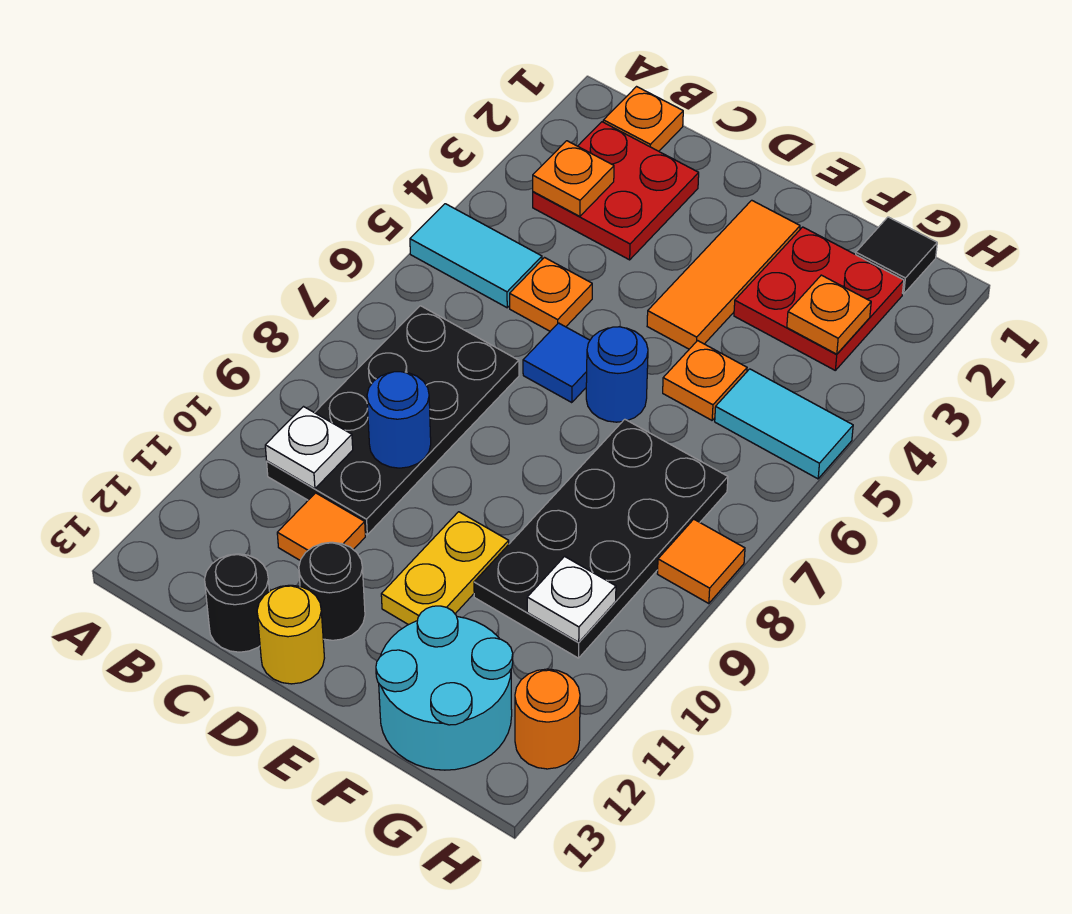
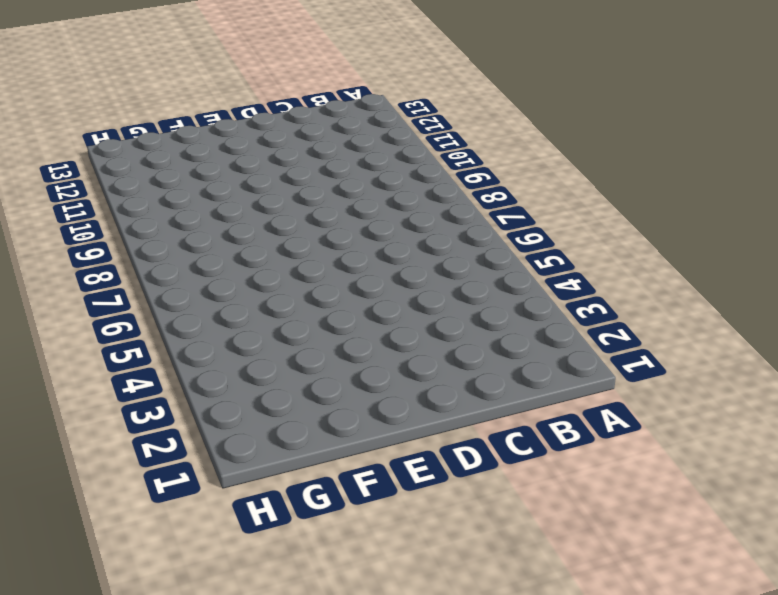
none -> cyan 1x2 tile [410,204,542,308]
none -> orange 1x1 plate [603,87,683,151]
none -> red 2x2 plate [533,122,699,260]

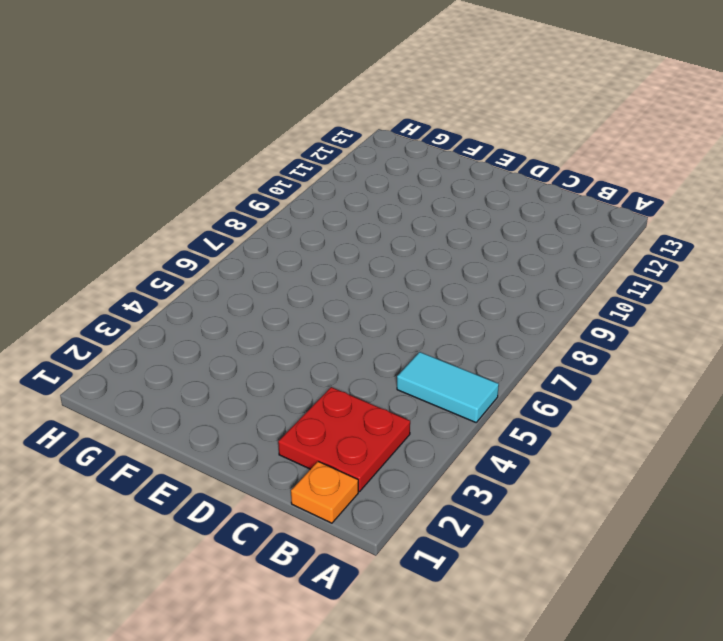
none -> black 2x4 plate [267,306,519,535]
none -> orange 1x1 plate [510,258,592,331]
none -> orange 1x1 tile [277,493,365,560]

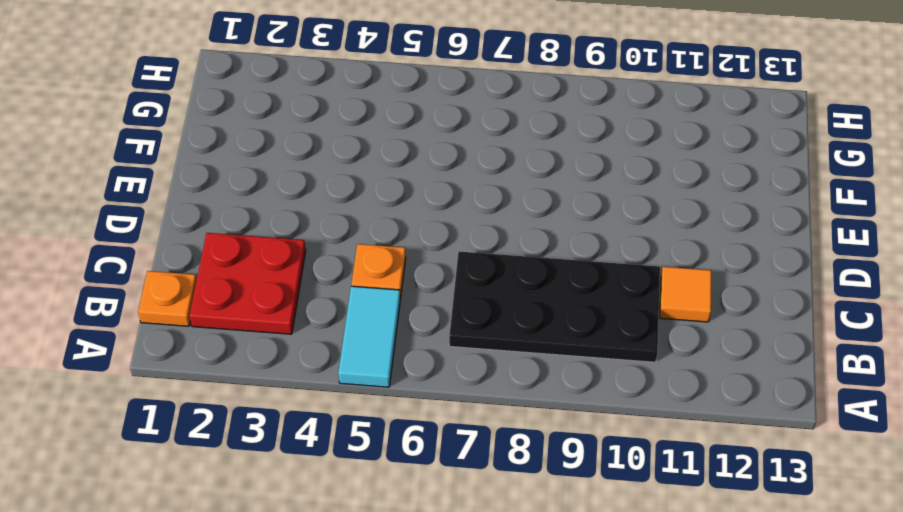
none -> black 1x1 round brick [205,554,269,652]
none -> blue 1x1 tile [523,323,590,403]
none -> black 1x1 round brick [299,542,365,640]

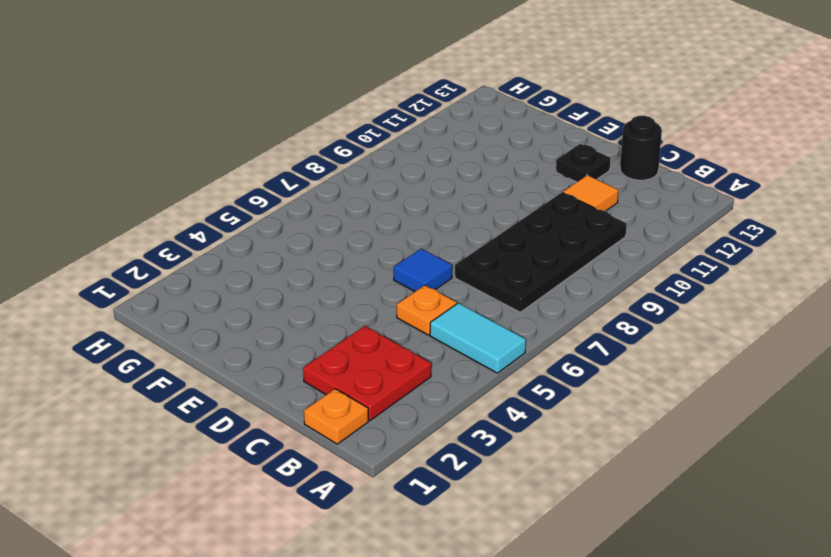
black 1x1 plate [556,144,611,182] -> black 1x1 round brick [299,542,365,640]
none -> yellow 1x1 round brick [257,585,324,684]
none -> orange 1x3 tile [647,200,800,349]
none -> blue 1x1 round brick [586,327,648,422]

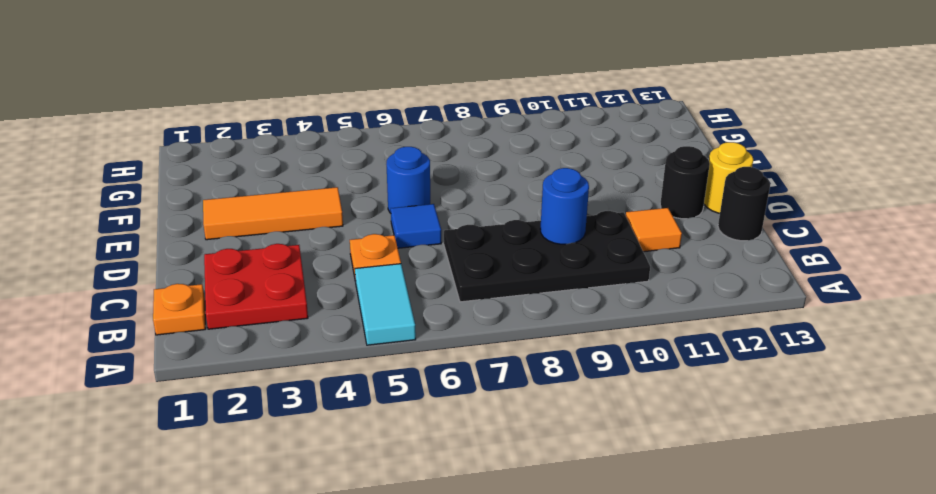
none -> yellow 1x2 plate [381,512,509,625]
none -> red 2x2 plate [734,227,904,370]
none -> orange 1x1 plate [663,341,747,420]

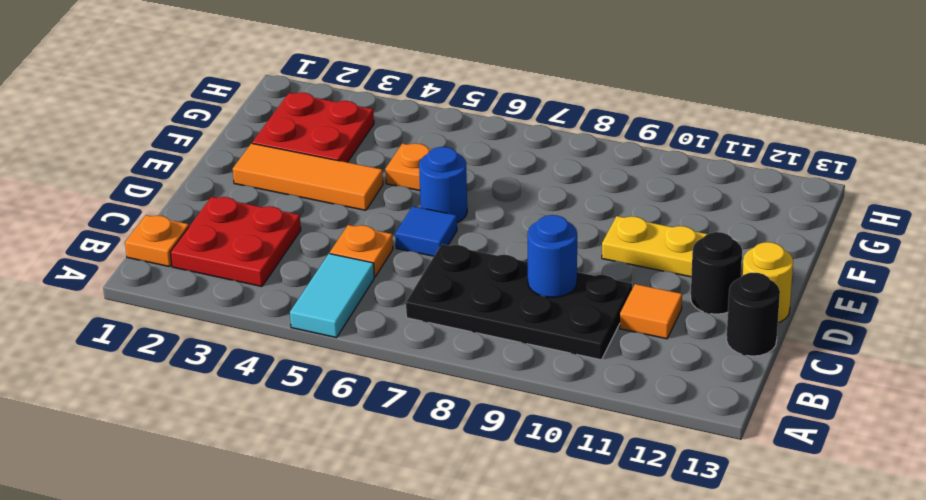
none -> black 2x4 plate [474,419,728,658]
none -> cyan 2x2 round brick [376,606,513,770]
none -> black 1x1 tile [856,217,937,294]

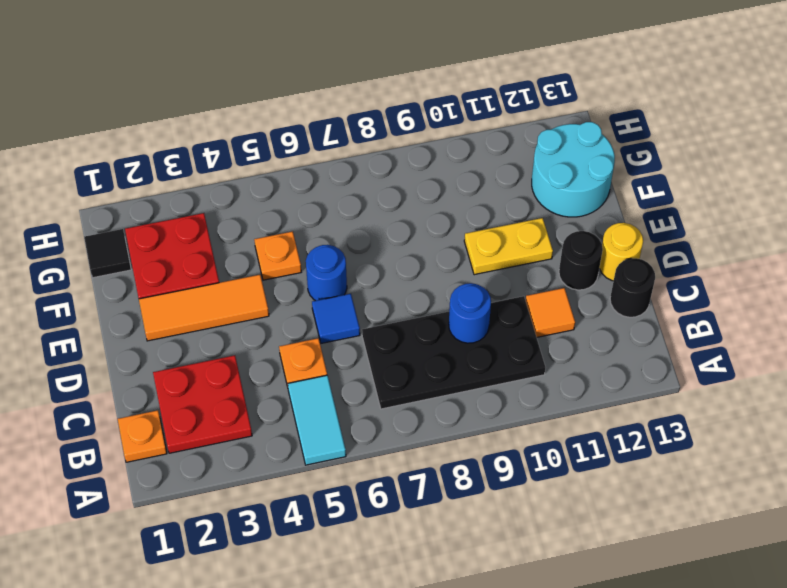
none -> black 2x4 plate [474,419,728,658]
none -> cyan 1x2 tile [715,369,853,479]
none -> orange 1x1 tile [657,519,745,604]

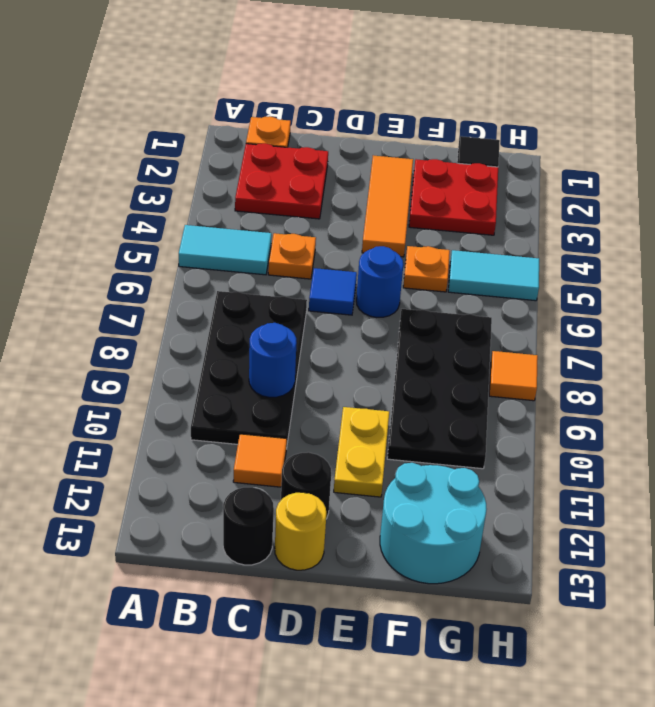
none -> orange 1x1 round brick [515,669,580,769]
none -> orange 1x1 plate [533,141,614,216]
none -> white 1x1 plate [265,407,353,489]

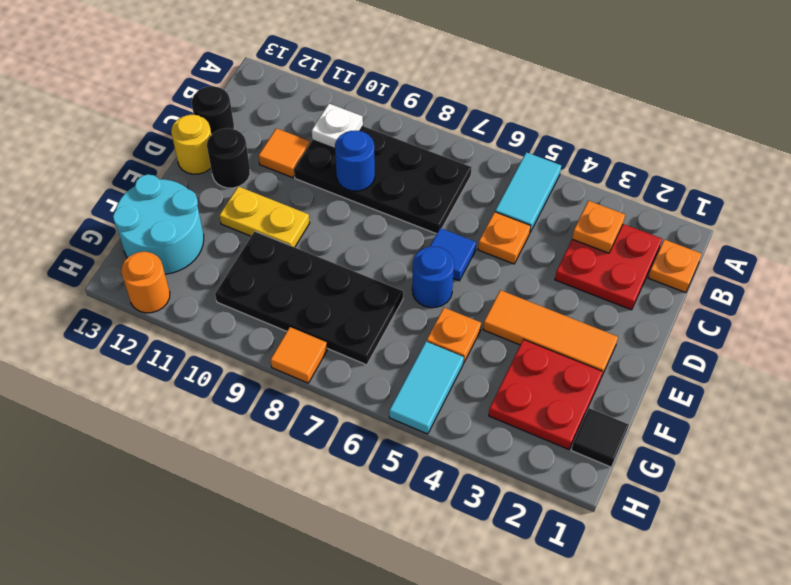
none -> orange 1x1 plate [787,275,871,354]
none -> white 1x1 plate [527,557,616,642]

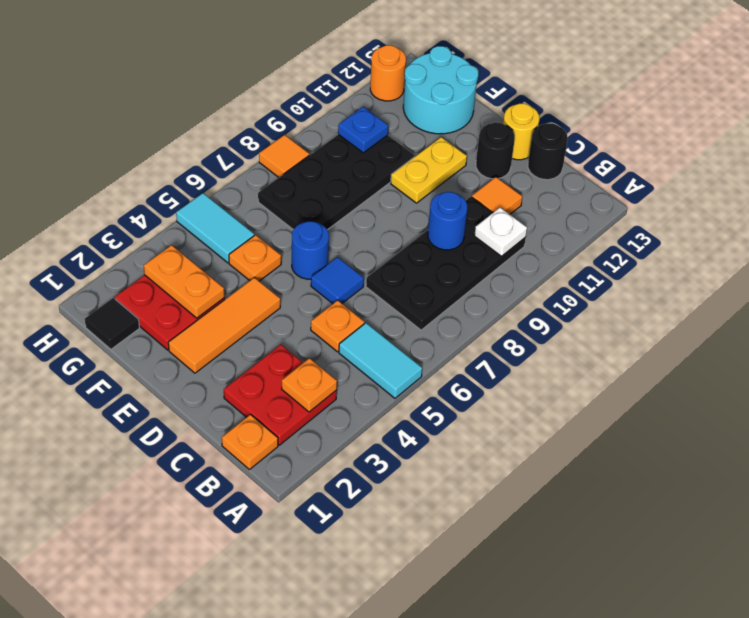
orange 1x2 plate [144,245,224,318] -> orange 1x1 plate [787,275,871,354]
blue 1x1 plate [338,107,388,153] -> white 1x1 plate [527,557,616,642]

